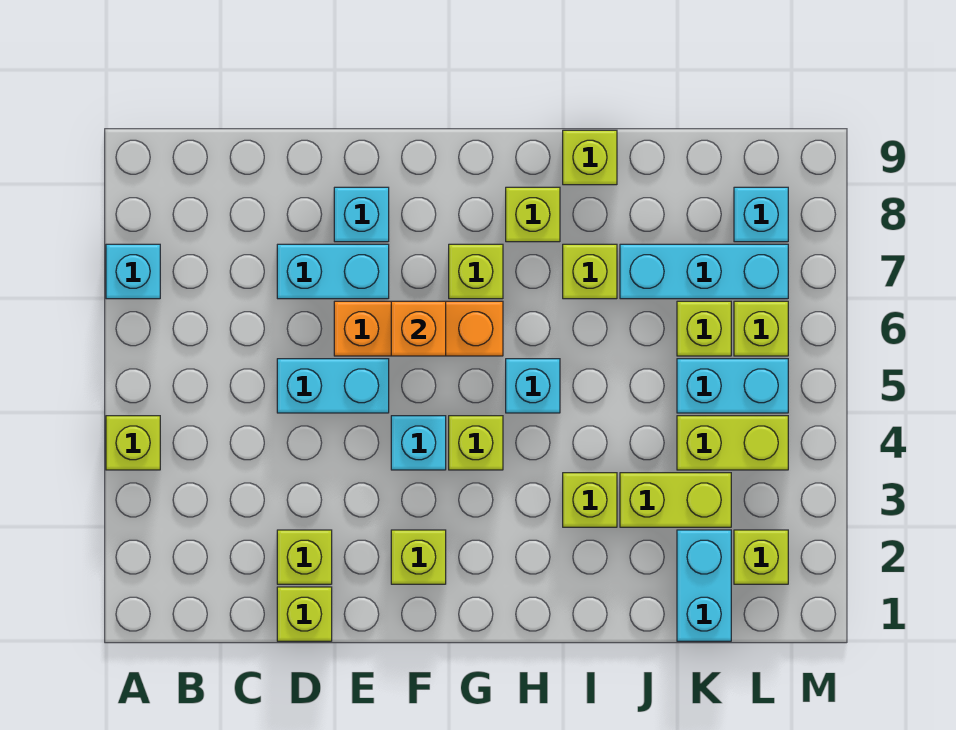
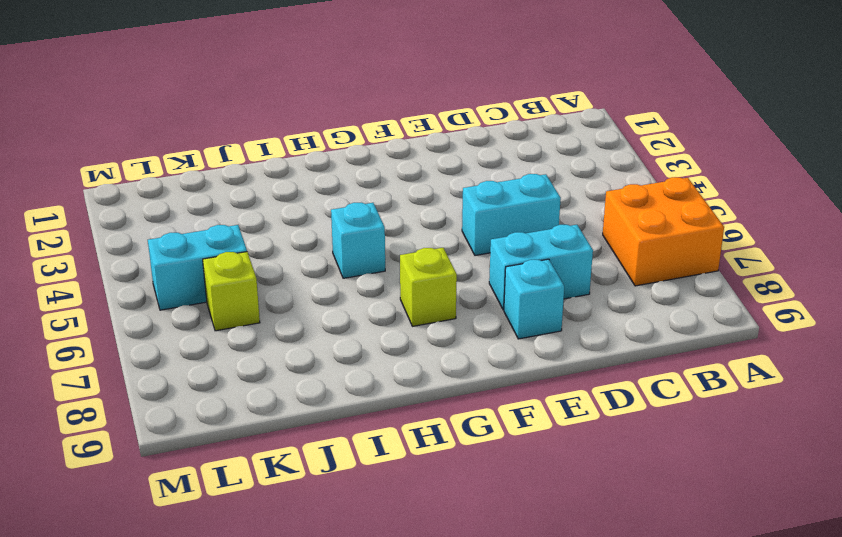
orange 2x2 brick [603,177,724,286] -> cyan 1x1 brick [106,244,160,299]
none -> lime 1x1 brick [106,416,160,470]
none -> lime 1x1 brick [277,587,332,641]
none -> lime 1x1 brick [277,530,332,584]

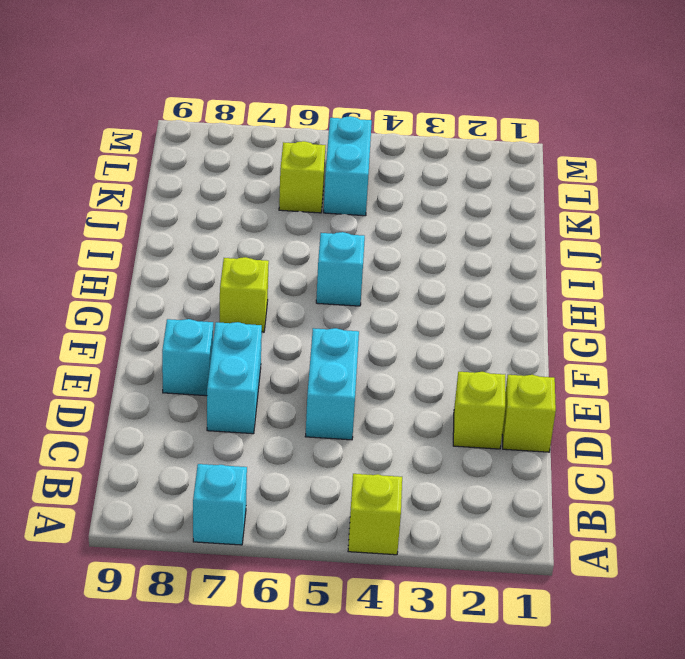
none -> orange 1x3 brick [334,301,503,356]
none -> lime 1x1 brick [391,530,446,584]
none -> cyan 1x1 brick [391,416,446,470]

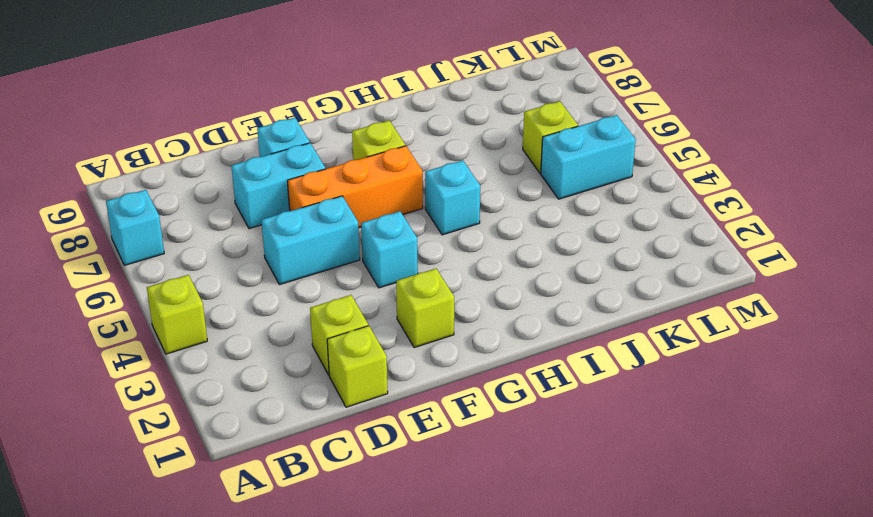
none -> lime 1x1 brick [449,416,503,470]
none -> lime 1x1 brick [506,187,560,242]
none -> lime 1x1 brick [563,473,617,527]

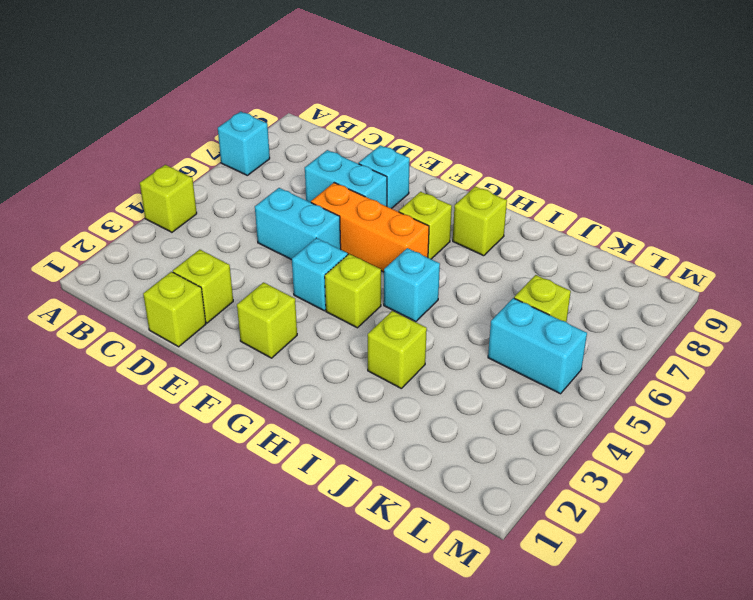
none -> lime 1x1 brick [563,244,617,299]
none -> lime 1x1 brick [563,130,617,185]
none -> lime 1x2 brick [620,473,731,527]

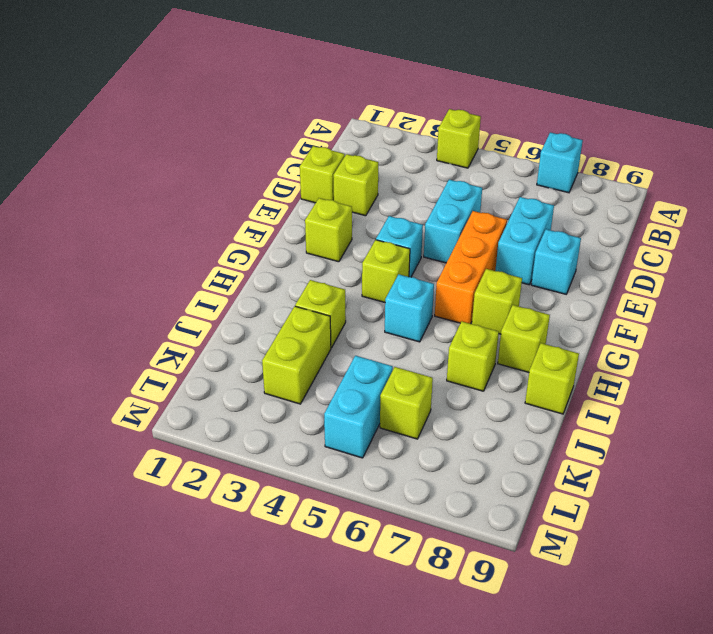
none -> cyan 1x3 brick [620,244,788,299]
none -> cyan 1x2 brick [677,530,731,641]
none -> lime 1x2 brick [677,416,788,470]

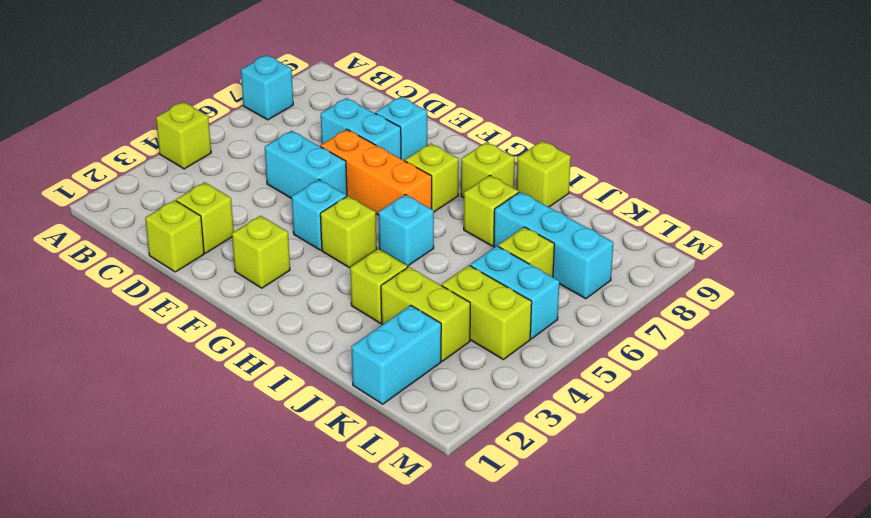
none -> lime 1x1 brick [734,530,788,584]
none -> lime 1x1 brick [734,301,788,356]
none -> cyan 1x1 brick [734,187,788,242]

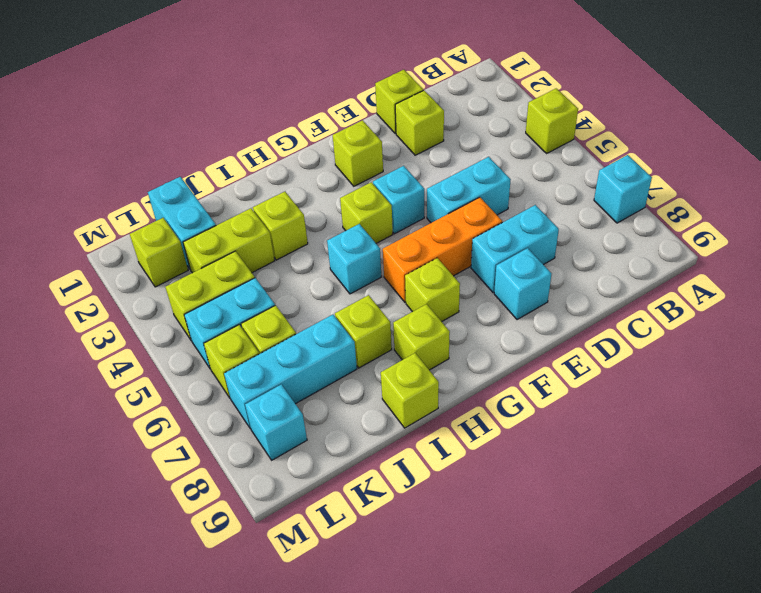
none -> orange 1x1 brick [391,301,446,356]

